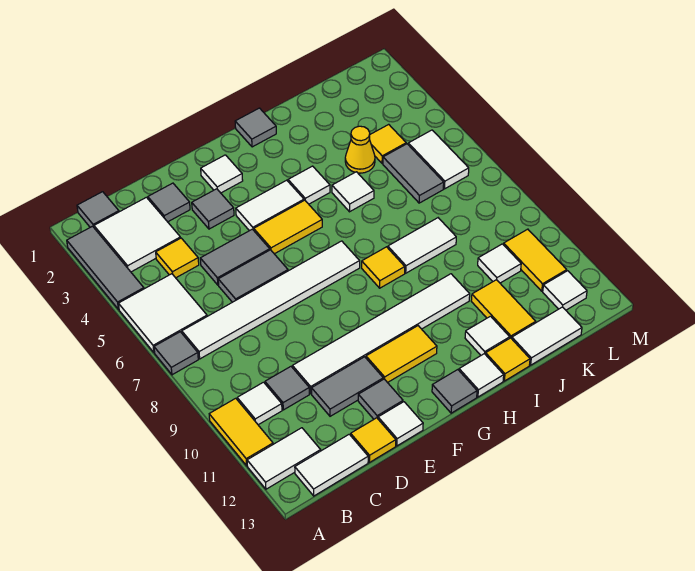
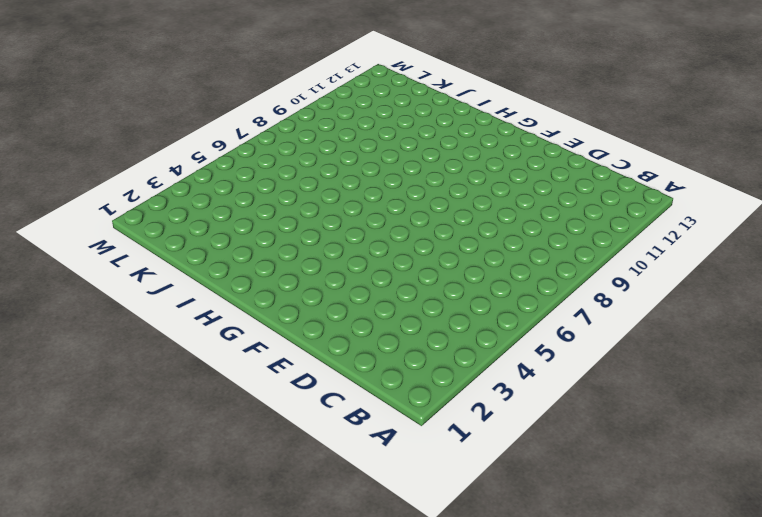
none -> grey 1x3 tile [67,226,144,309]
none -> white 2x2 tile [118,274,207,353]
none -> grey 1x1 tile [154,332,198,375]
none -> yellow 1x2 tile [209,398,273,466]

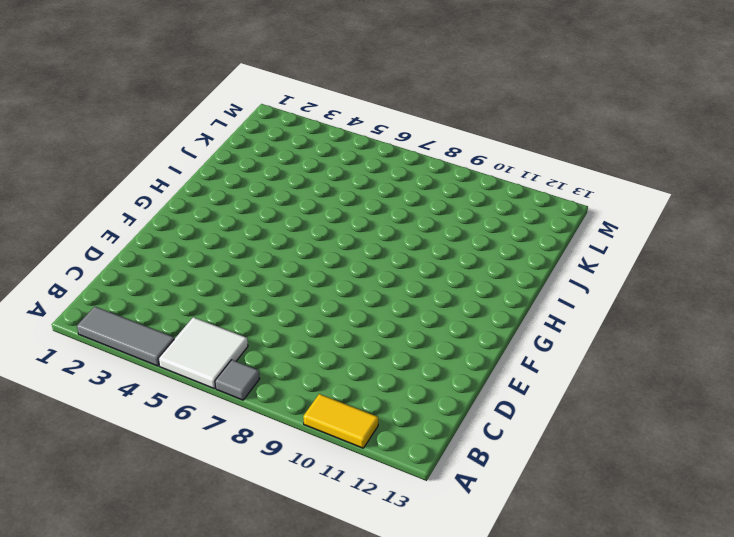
none -> white 1x2 tile [247,428,321,489]
none -> grey 1x1 tile [77,192,119,227]
none -> white 2x2 tile [94,197,180,272]
none -> white 1x6 tile [182,241,360,359]

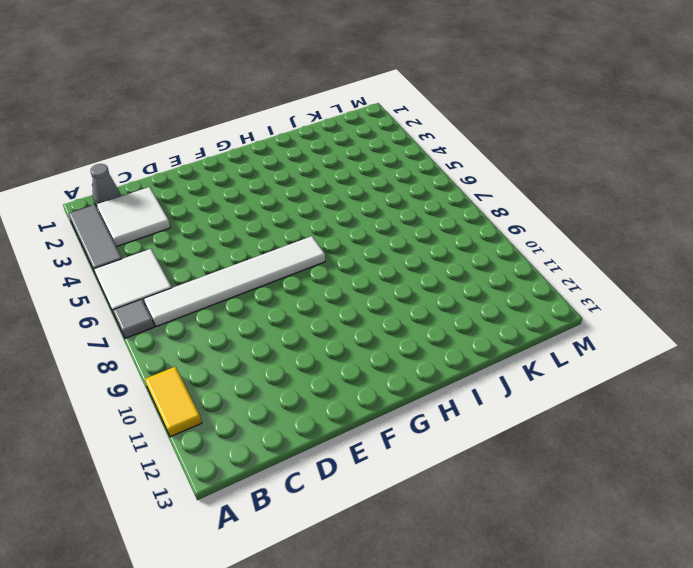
grey 1x1 cone [91,164,120,206] -> grey 1x1 tile [77,192,119,227]
none -> white 1x2 tile [247,428,321,489]
none -> white 1x1 tile [237,382,282,425]
none -> white 1x2 tile [295,434,368,496]
none -> yellow 1x1 tile [156,238,199,278]

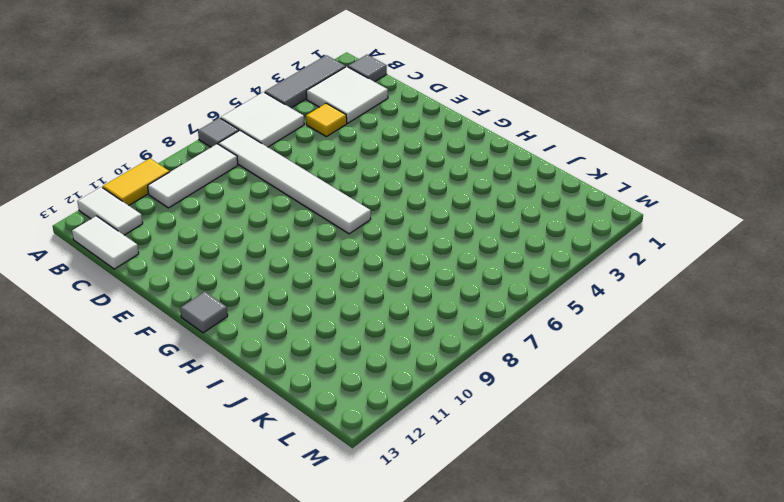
white 1x3 tile [148,144,238,208] -> white 1x1 tile [237,382,282,425]
none -> grey 1x1 tile [265,367,309,410]
none -> grey 1x1 tile [148,183,190,222]
none -> grey 1x2 tile [200,229,270,285]
none -> grey 1x2 tile [218,250,288,302]

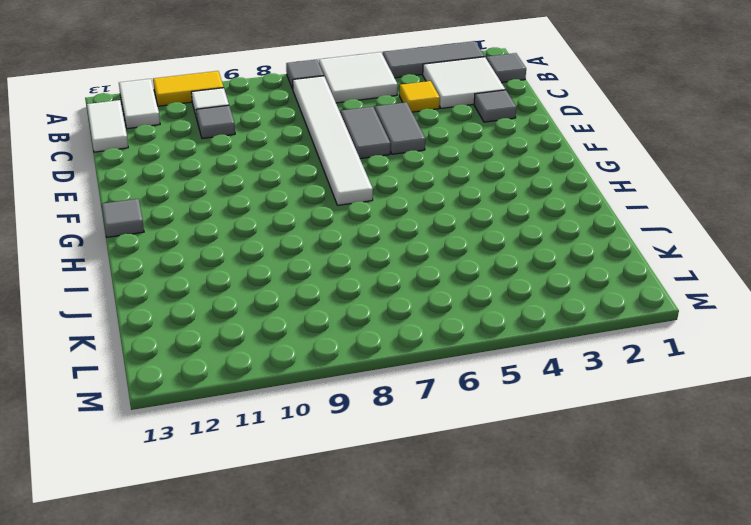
none -> white 1x6 tile [292,274,470,394]
none -> grey 1x2 tile [312,357,383,416]
none -> yellow 1x1 tile [351,418,396,462]
none -> grey 1x1 tile [192,189,234,229]

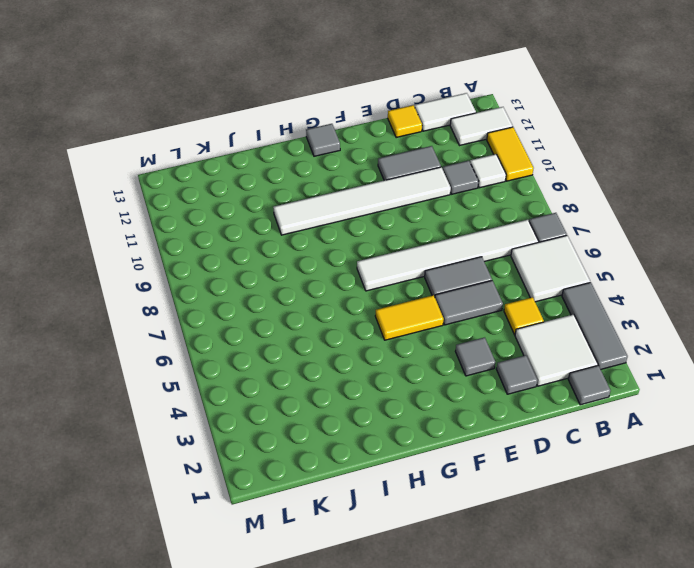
none -> grey 1x1 tile [358,379,403,419]
none -> white 1x1 tile [378,402,423,446]
none -> white 1x1 tile [201,155,243,193]
none -> white 1x2 tile [236,180,304,231]

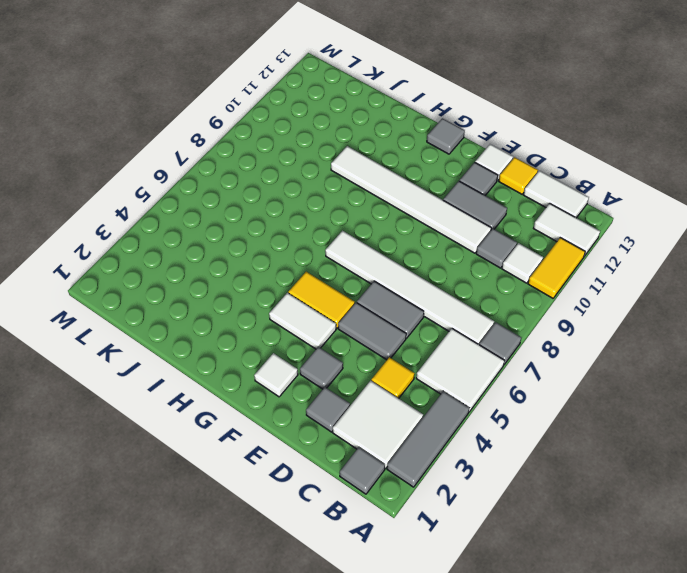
none -> yellow 1x2 tile [366,326,437,383]
none -> grey 1x1 tile [235,108,276,147]
none -> white 1x1 tile [288,166,330,204]
none -> yellow 1x1 tile [362,247,405,288]

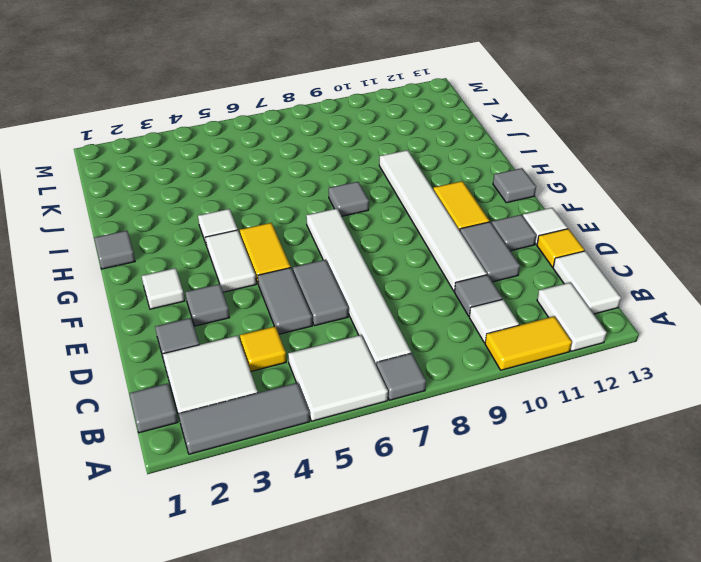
grey 1x1 tile [329,182,369,216] -> yellow 1x1 tile [362,247,405,288]
none -> white 1x1 tile [459,354,504,397]
none -> white 1x1 tile [332,172,374,212]
none -> white 1x2 tile [388,218,456,273]
none -> white 1x1 tile [465,316,510,355]

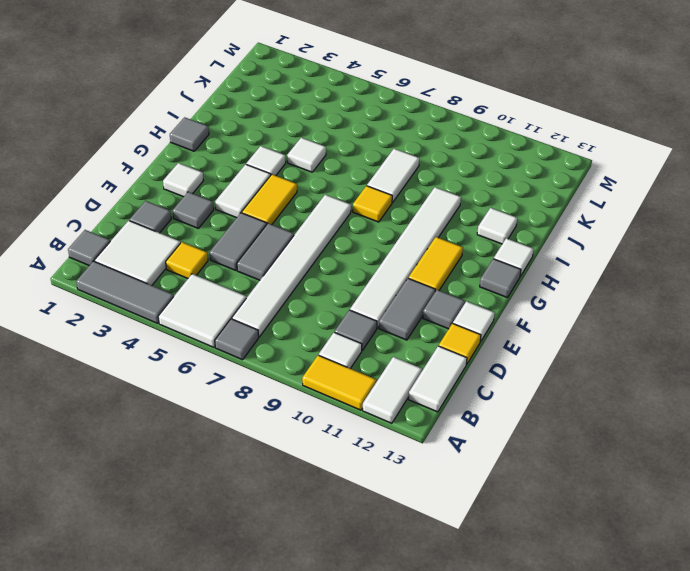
none -> yellow 1x1 tile [486,338,530,381]
none -> yellow 1x1 cone [345,126,375,173]
none -> yellow 1x2 tile [471,280,536,339]
none -> white 1x2 tile [512,307,582,365]

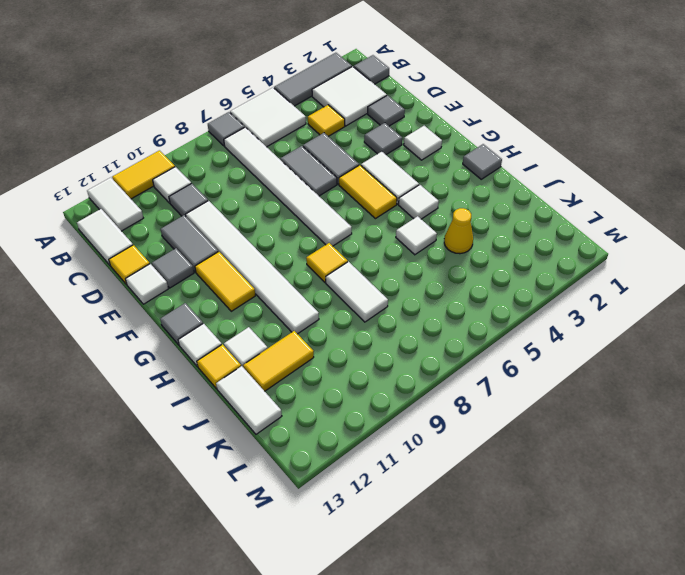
none -> yellow 1x1 tile [369,124,406,164]
none -> grey 1x2 tile [383,144,444,203]
none -> white 1x1 tile [478,244,521,283]
none -> white 1x2 tile [408,130,469,189]

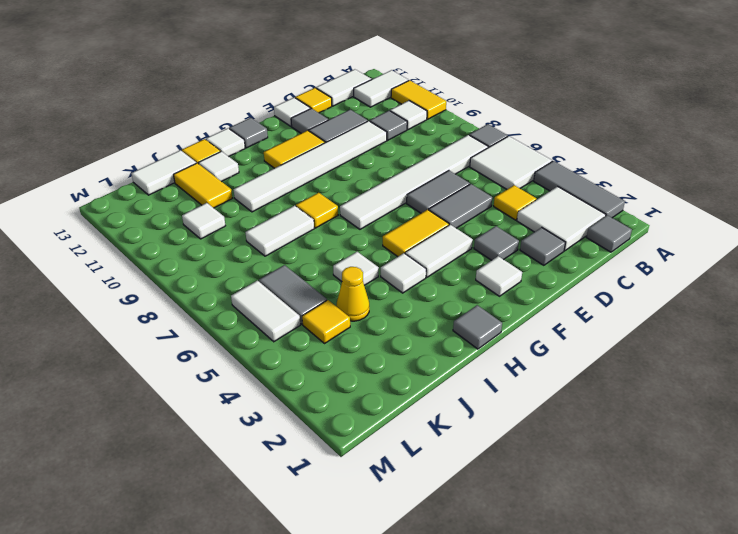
none -> yellow 1x2 tile [504,229,567,291]
none -> white 1x1 tile [543,271,587,310]

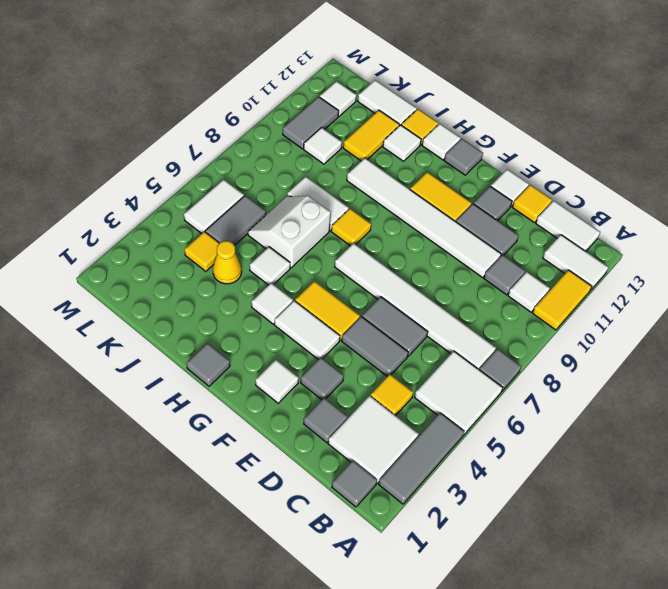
white 2x2 slope [248,196,331,268] -> none
grey 1x2 tile [283,97,339,149] -> yellow 1x2 tile [504,229,567,291]

